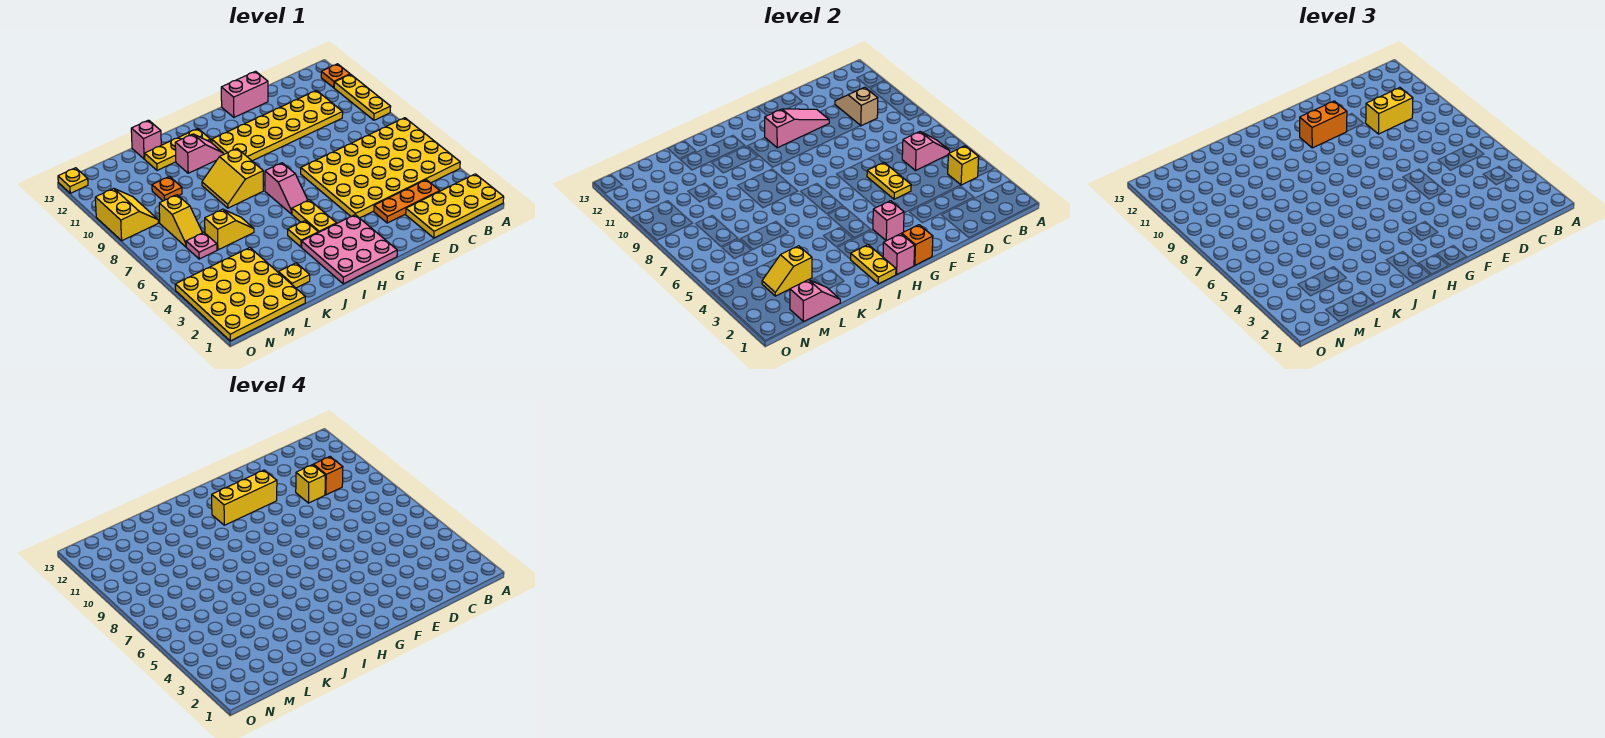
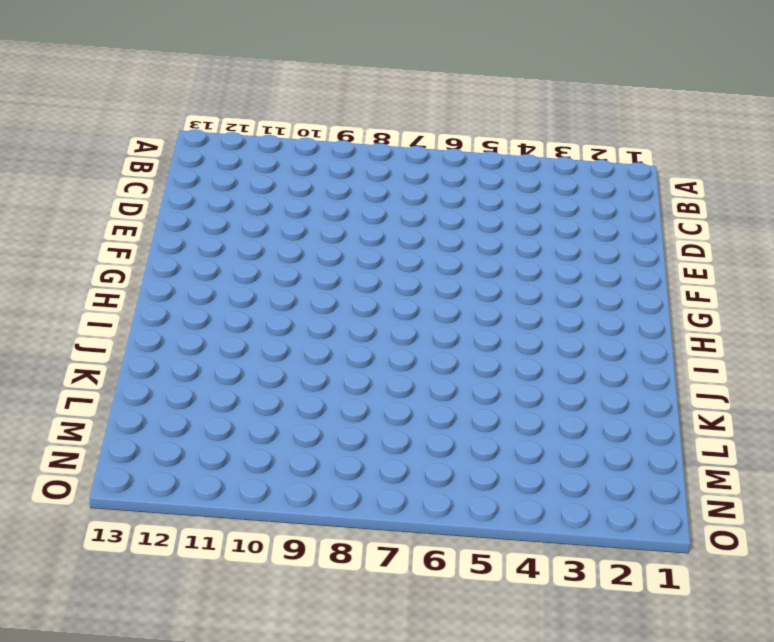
none -> yellow 2x4 plate [406,174,504,238]
none -> yellow 4x6 plate [301,118,460,218]
none -> yellow 1x3 plate [334,75,391,120]
none -> orange 1x1 plate [321,64,350,88]

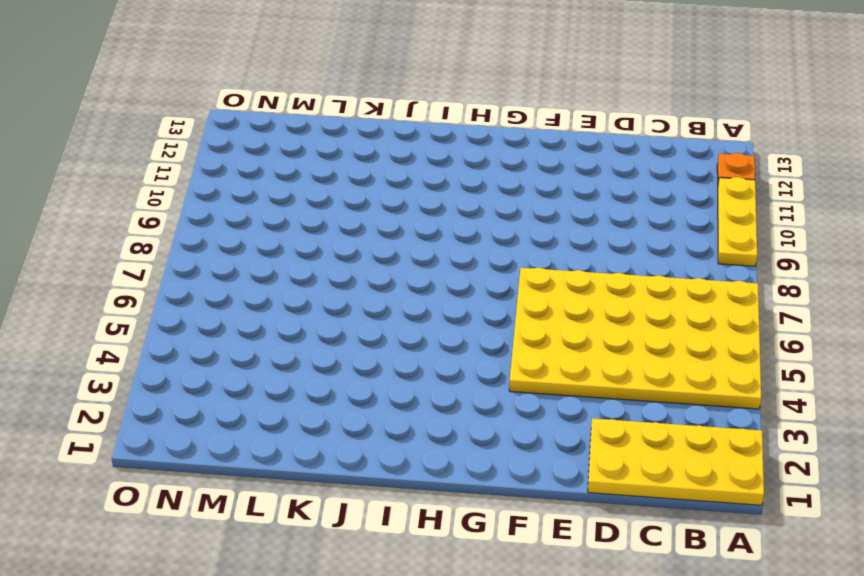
none -> orange 1x3 plate [374,180,440,223]
none -> yellow 2x6 plate [212,91,343,161]
none -> pink 1x2 brick [221,71,268,117]
none -> pink 3x3 plate [302,215,397,284]

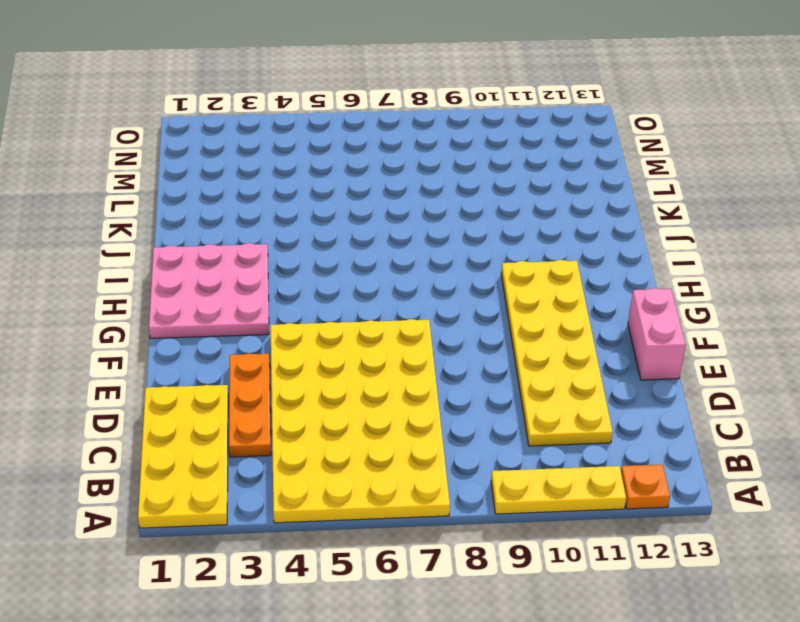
none -> yellow 1x2 plate [292,200,337,232]
none -> pink 1x2 slope [265,163,308,214]
none -> yellow 1x1 plate [288,221,318,247]
none -> yellow 2x2 slope [202,149,263,208]

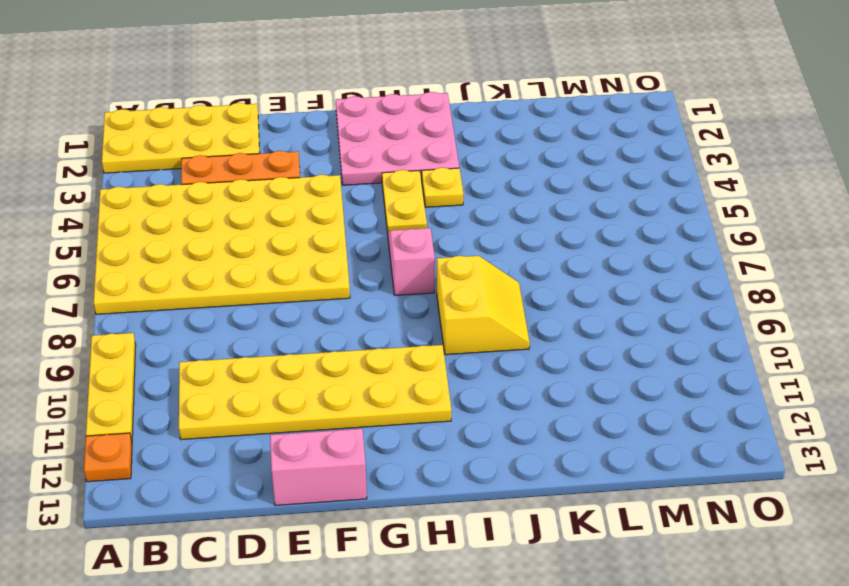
none -> pink 1x2 slope [175,134,223,173]
none -> yellow 1x3 plate [145,128,210,170]
none -> yellow 1x1 plate [279,263,310,288]
none -> yellow 1x2 slope [205,209,254,250]

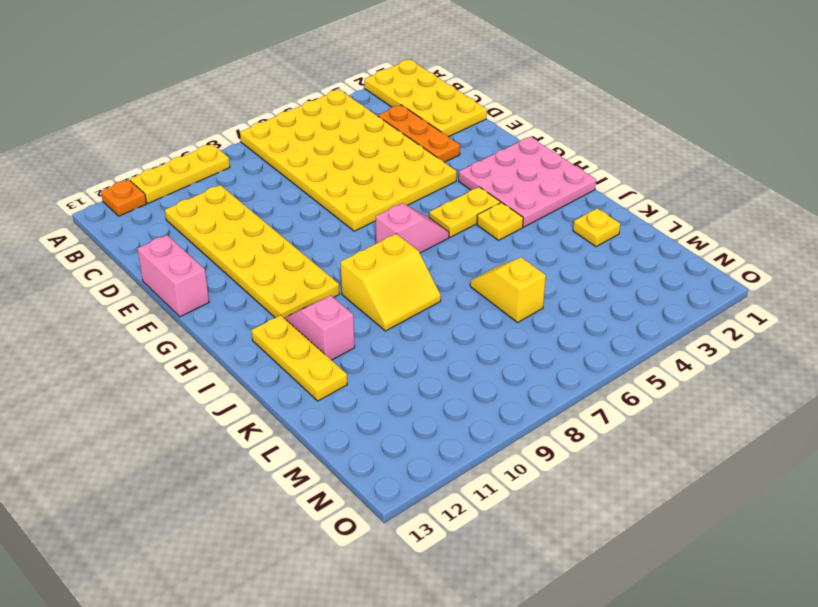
none -> pink 1x1 brick [131,120,161,159]
none -> yellow 4x4 plate [175,248,305,341]
none -> orange 1x1 plate [152,176,182,201]
none -> pink 1x1 plate [186,233,217,259]

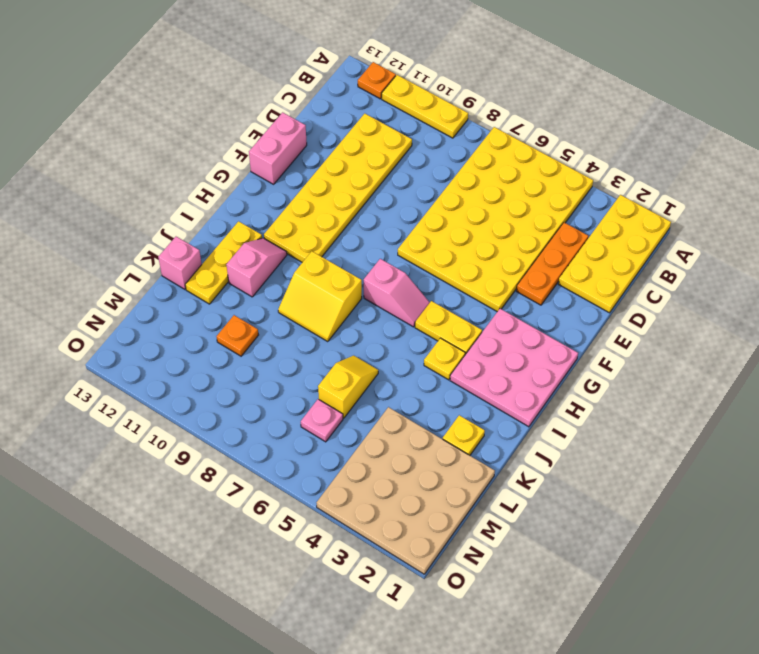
tan 4x4 plate [317,407,495,574] -> yellow 4x4 plate [175,248,305,341]
none -> yellow 1x2 slope [159,195,202,247]
none -> yellow 2x2 slope [95,188,158,241]
none -> yellow 1x1 plate [58,168,88,193]
none -> yellow 1x1 brick [948,146,979,185]

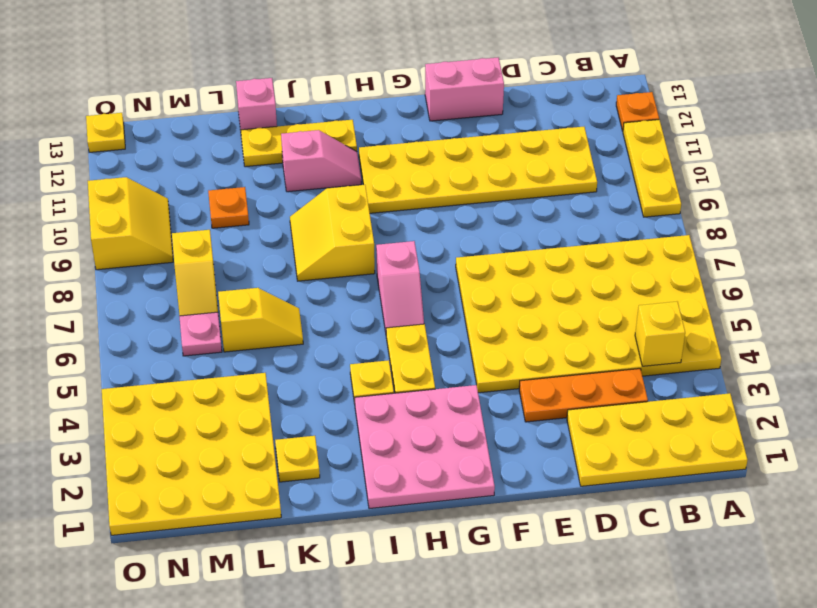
none -> pink 1x2 slope [902,132,950,170]
none -> tan 1x2 slope [835,87,878,126]
none -> yellow 1x2 plate [867,162,911,199]
none -> pink 1x3 slope [765,109,829,148]

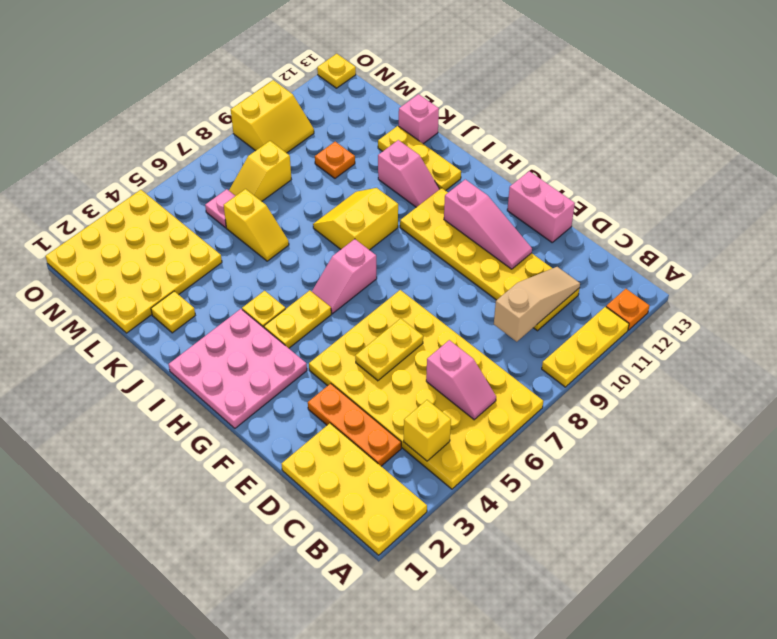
tan 1x3 slope [494,267,580,342] -> tan 1x2 slope [835,87,878,126]
none -> orange 1x1 brick [901,225,933,265]
none -> pink 1x1 brick [873,201,904,241]
none -> pink 1x1 brick [883,234,915,274]
none -> yellow 1x2 plate [851,245,896,284]

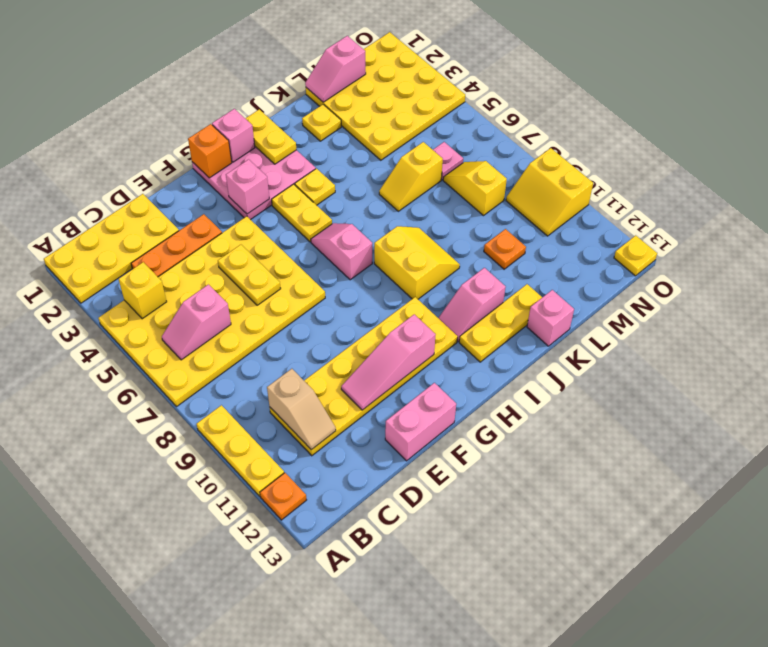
none -> yellow 1x2 slope [762,246,812,296]
none -> yellow 1x2 brick [1366,88,1413,134]
none -> orange 1x2 brick [1300,101,1347,148]
none -> orange 1x1 brick [313,457,343,495]

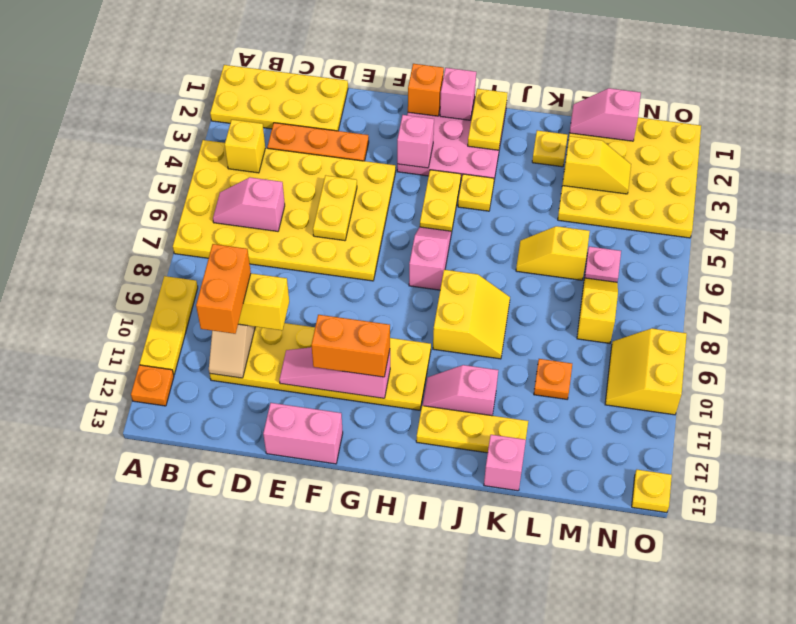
orange 1x2 brick [196,244,251,334] -> orange 1x1 brick [313,457,343,495]
none -> yellow 1x1 brick [296,465,325,503]
none -> yellow 1x3 brick [212,470,277,525]

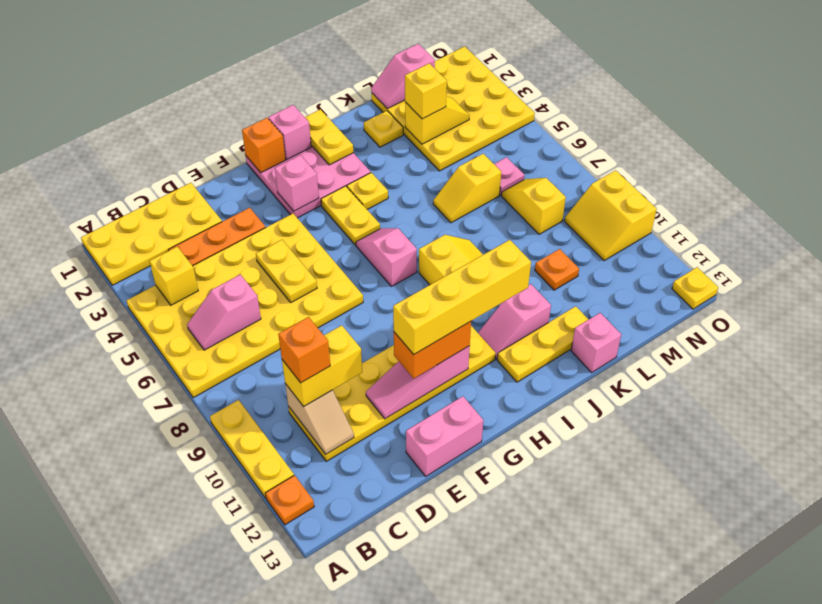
yellow 1x4 brick [393,240,531,354] -> yellow 1x3 brick [212,470,277,525]
yellow 1x1 brick [405,63,447,119] -> yellow 1x1 brick moved to [296,465,325,503]

